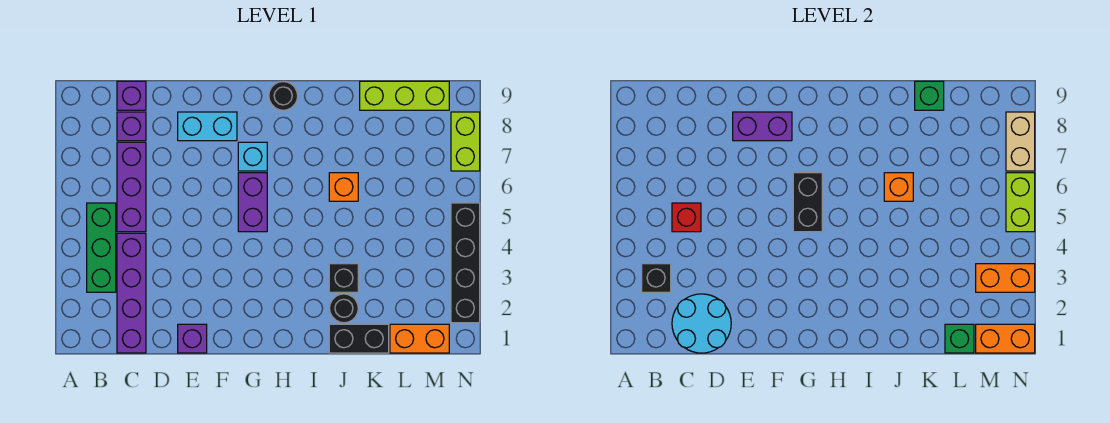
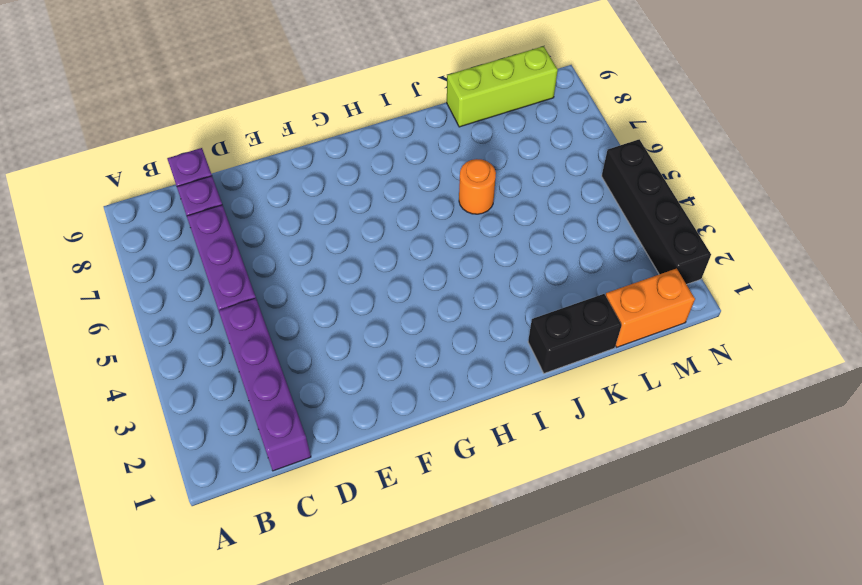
orange 1x1 round brick [459,159,496,214] -> orange 1x1 brick [329,173,358,201]
none -> green 1x3 brick [87,203,116,292]
none -> purple 1x1 brick [178,324,207,353]
none -> cyan 1x2 brick [178,112,237,141]
none -> purple 1x2 brick [238,173,267,232]

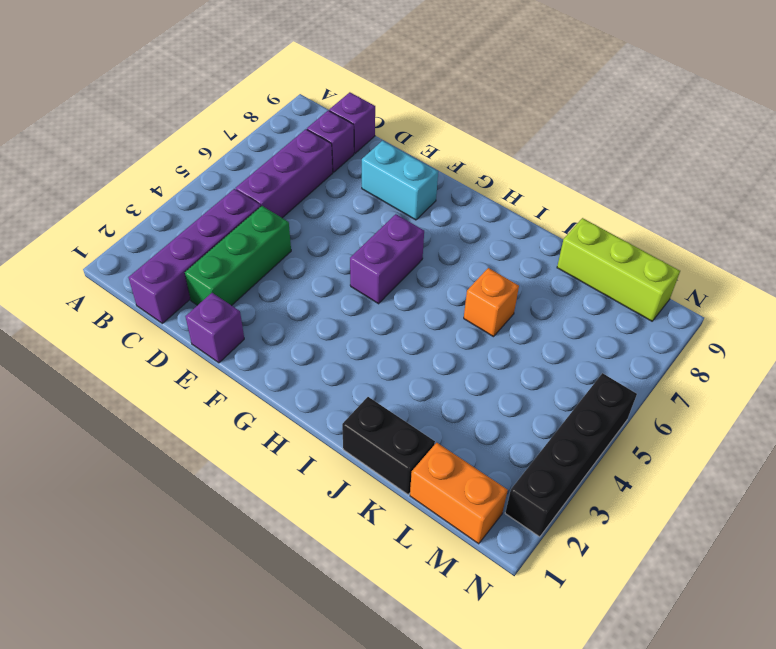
green 1x3 brick [185,206,291,306] -> green 1x3 brick moved to [87,203,116,292]
none -> cyan 1x1 brick [238,142,267,171]
none -> black 1x1 round brick [269,82,298,110]
none -> black 1x1 round brick [329,294,358,323]
none -> black 1x1 brick [329,264,358,292]

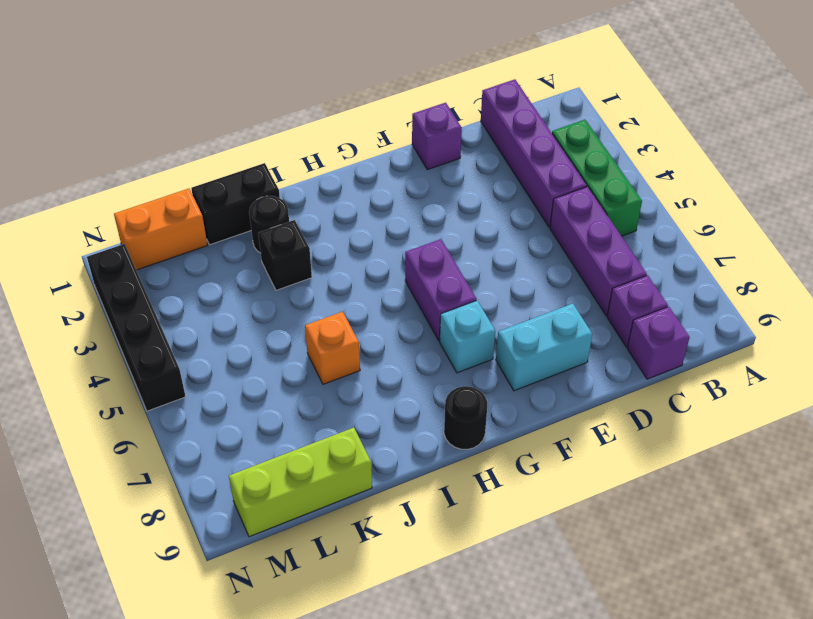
none -> lime 1x2 brick [451,112,480,171]
none -> black 1x1 brick [642,264,671,292]
none -> cyan 2x2 round brick [672,294,731,353]
none -> red 1x1 brick [672,203,701,232]

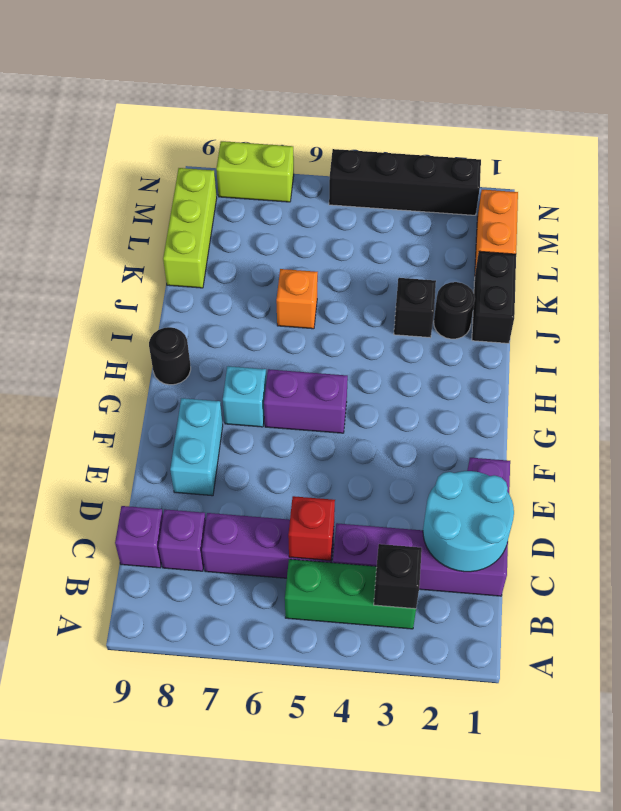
none -> purple 1x2 brick [733,112,792,141]
none -> black 1x2 brick [793,173,822,232]
none -> orange 1x1 brick [884,173,913,201]
none -> green 1x1 brick [915,81,944,110]

